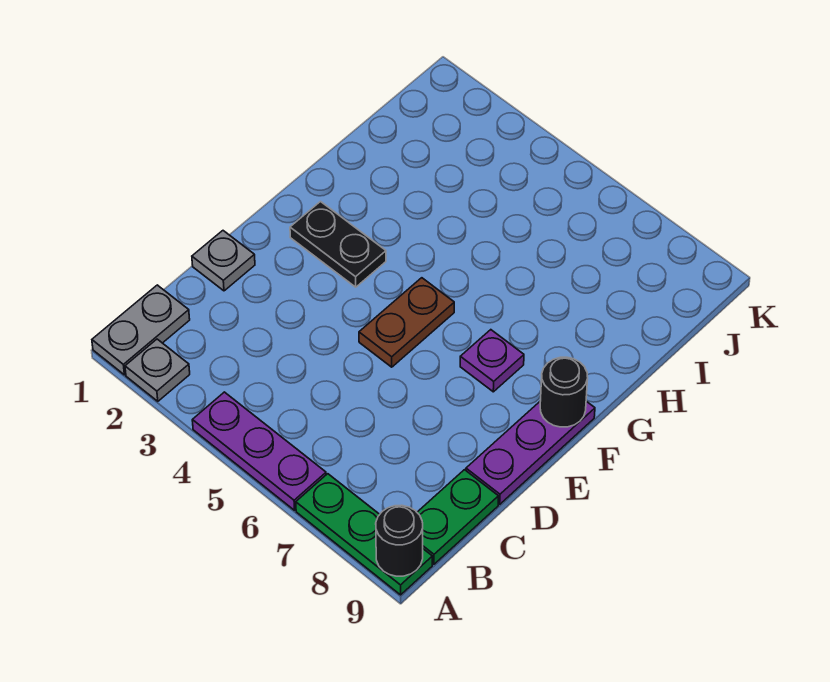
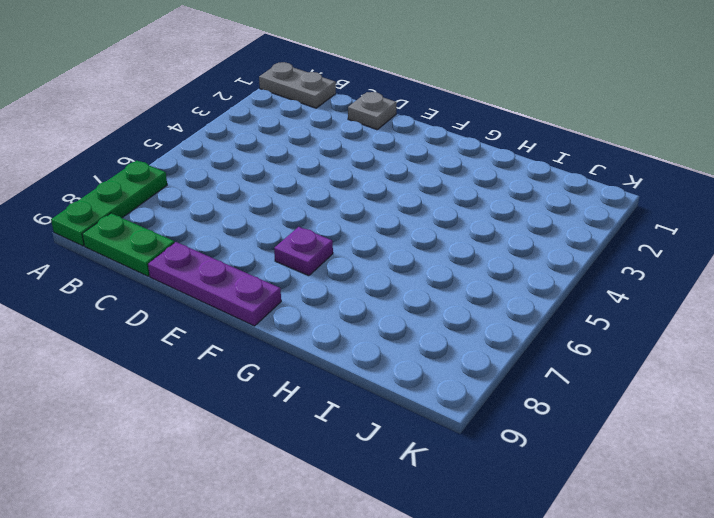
none -> grey 1x1 plate [125,339,190,401]
none -> purple 1x3 plate [192,392,326,510]
none -> brown 1x2 plate [359,278,454,367]

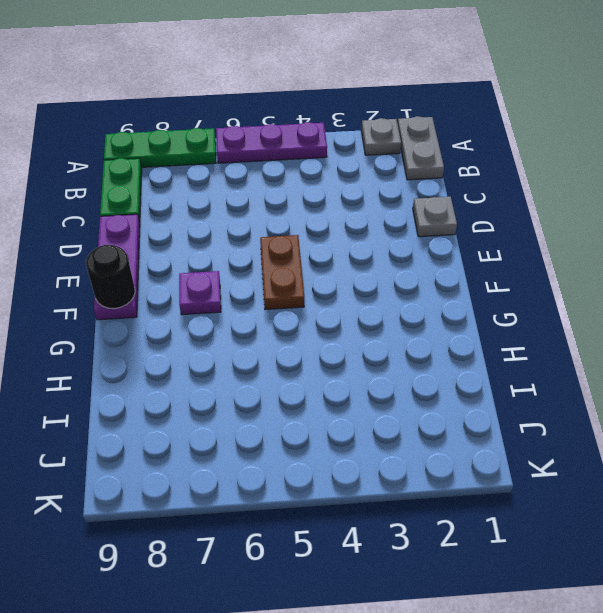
none -> black 1x2 plate [290,202,386,287]
none -> black 1x1 round brick [376,505,423,576]

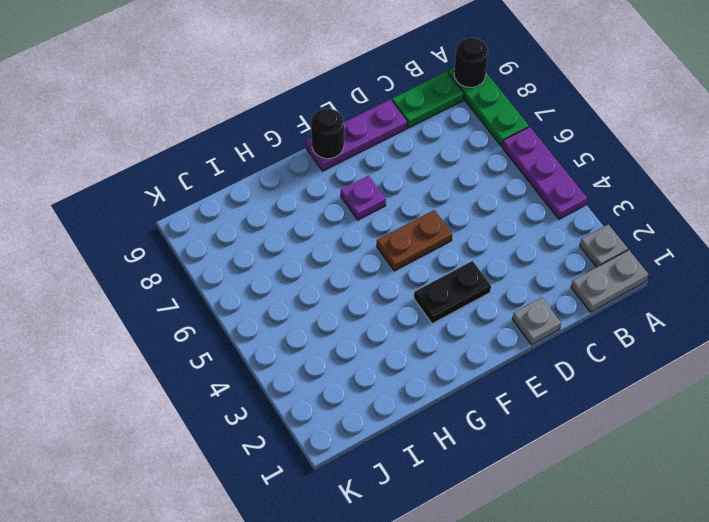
black 1x2 plate [414,261,491,324] -> black 1x2 plate turned to [290,202,386,287]

